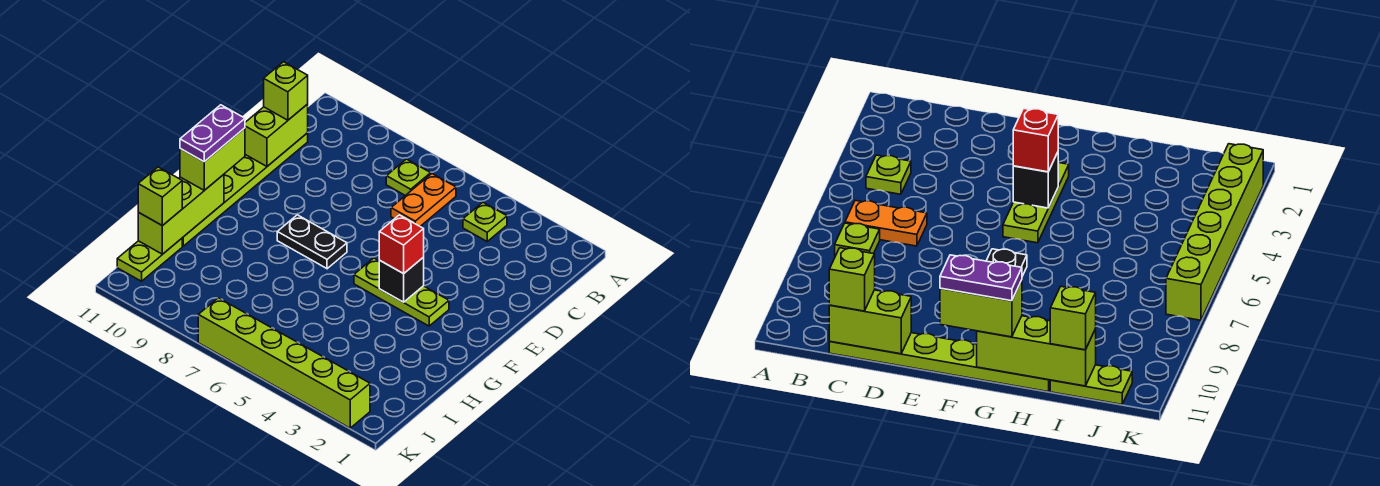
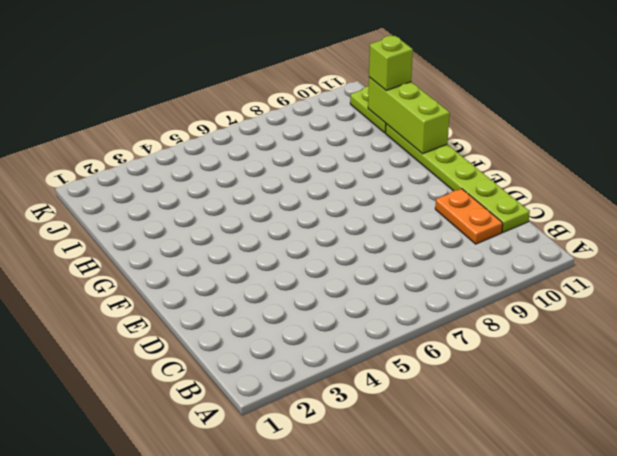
orange 1x2 plate [435,189,503,244] -> orange 1x2 plate moved to [391,174,456,226]
none -> lime 1x1 plate [463,202,507,241]
none -> lime 1x1 plate [386,159,431,196]
none -> lime 1x3 plate [354,258,449,326]

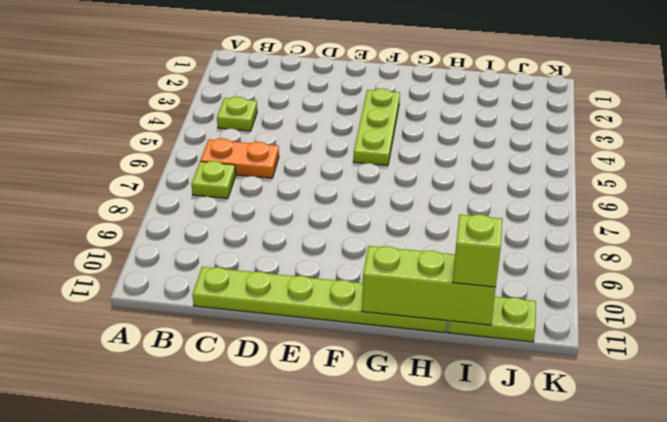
none -> black 1x2 plate [277,215,347,269]
none -> lime 1x6 brick [198,298,370,428]
none -> lime 1x2 brick [245,104,308,166]

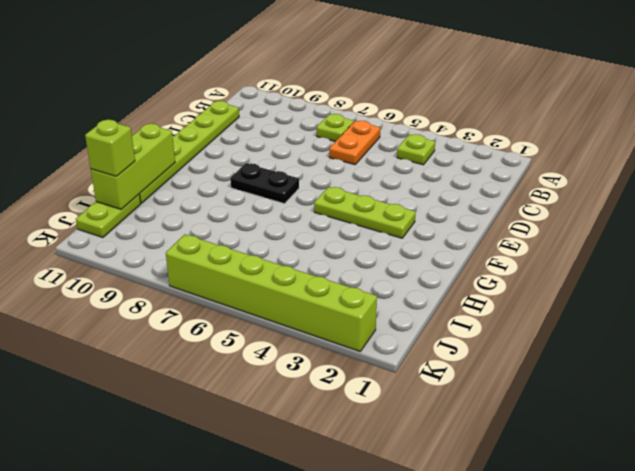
none -> lime 1x2 brick [245,104,308,166]
none -> black 1x1 brick [379,258,424,302]
none -> lime 1x1 brick [264,62,308,120]

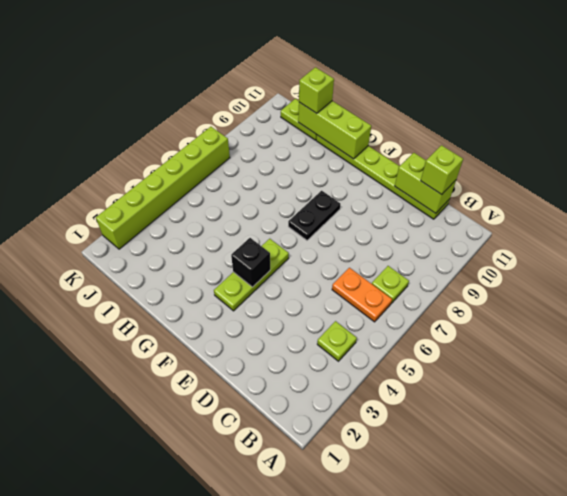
none -> red 1x1 brick [379,215,424,274]
none -> lime 1x2 brick [180,128,245,190]
none -> purple 1x2 plate [180,105,245,162]

